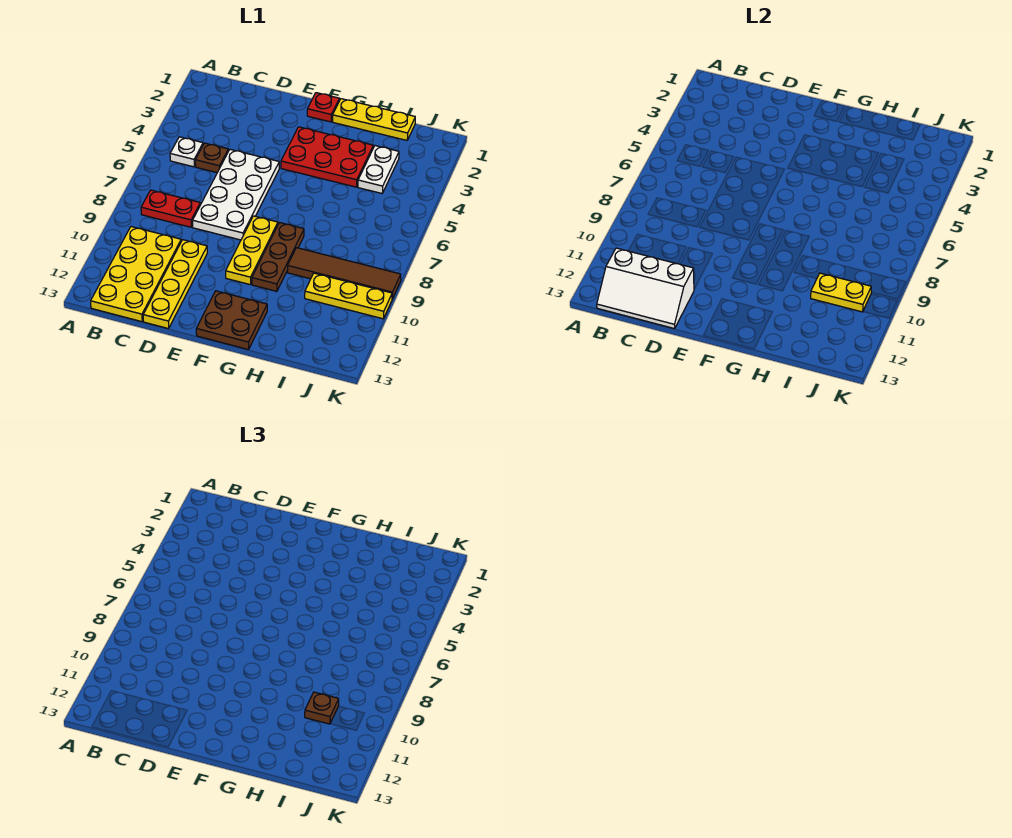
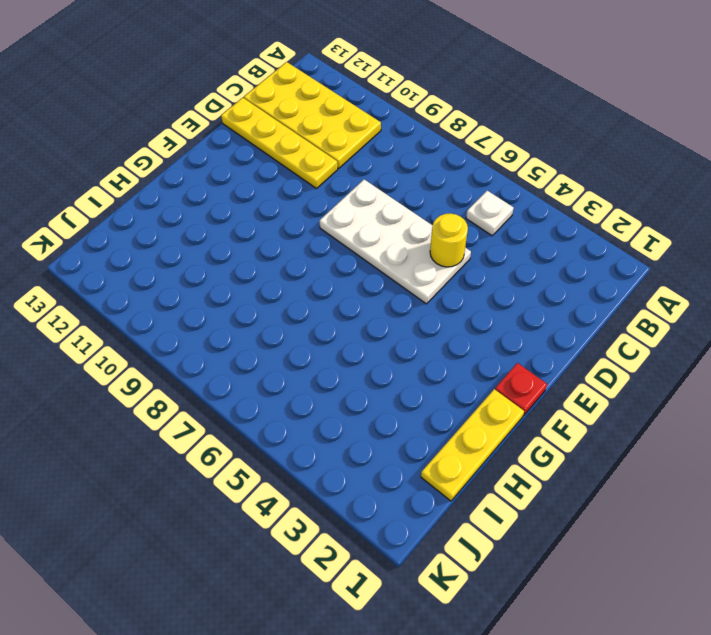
yellow 1x1 round brick [430,213,468,267] -> none
none -> red 1x2 plate [141,190,200,227]
none -> brown 1x1 plate [195,143,228,173]
none -> red 2x3 plate [281,127,373,187]

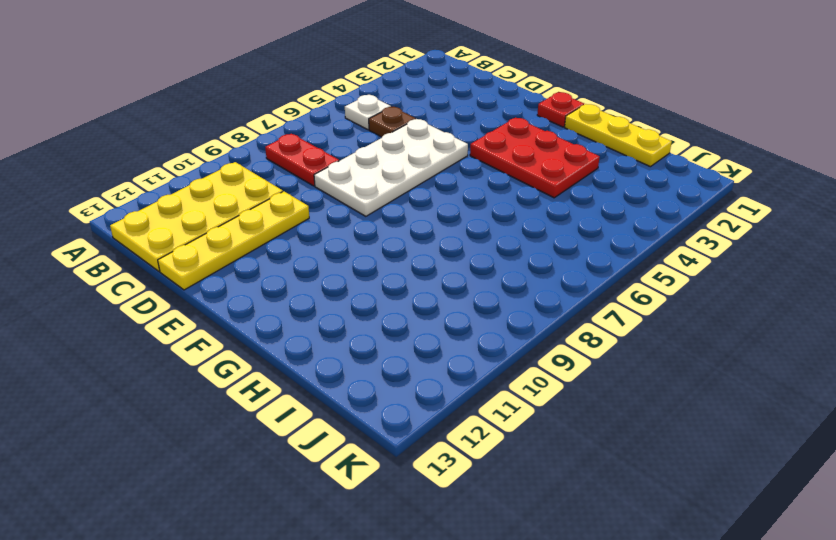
none -> yellow 1x3 plate [226,216,278,285]
none -> brown 2x2 plate [196,291,267,350]
none -> brown 1x3 plate [252,223,304,291]

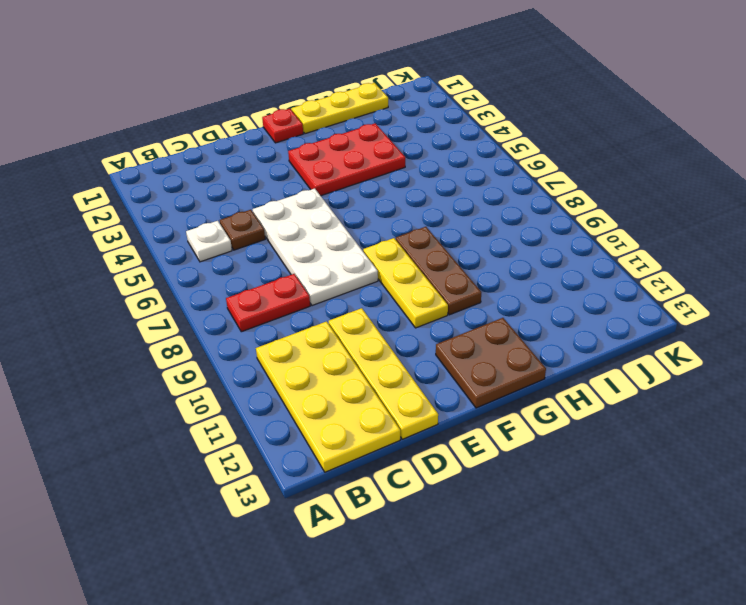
none -> brown 1x4 tile [287,248,401,299]
none -> white 1x2 plate [358,146,399,193]
none -> yellow 1x3 plate [305,273,392,319]

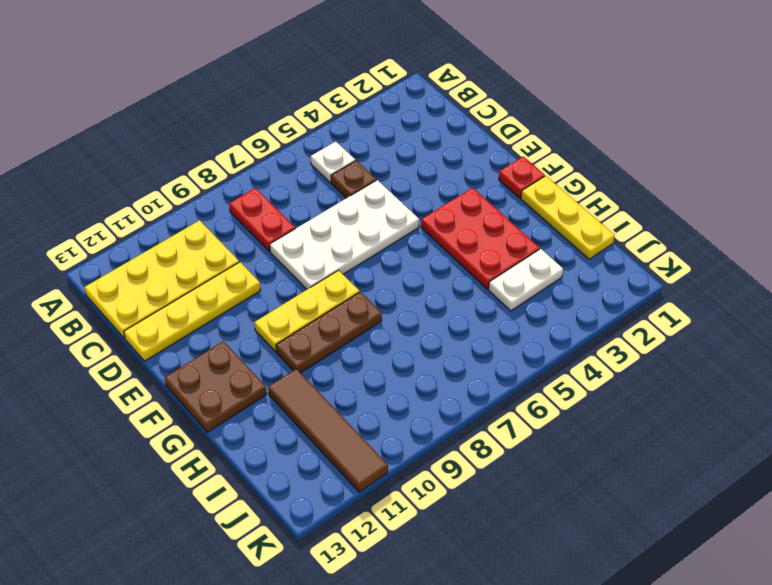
brown 1x4 tile [268,369,388,492] -> brown 1x4 tile moved to [287,248,401,299]
none -> yellow 1x3 plate [305,273,392,319]
none -> white 2x3 slope [597,248,694,329]
none -> yellow 1x2 plate [811,273,872,312]

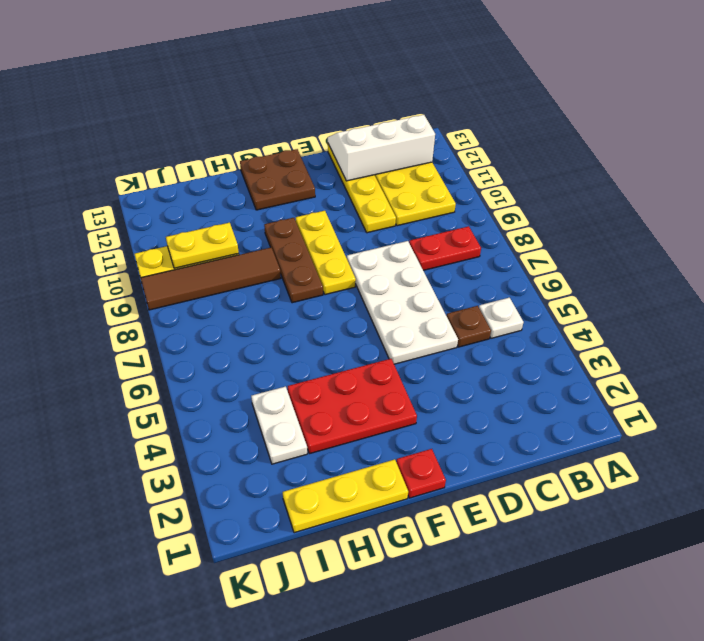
none -> brown 1x1 plate [305,692,339,724]

